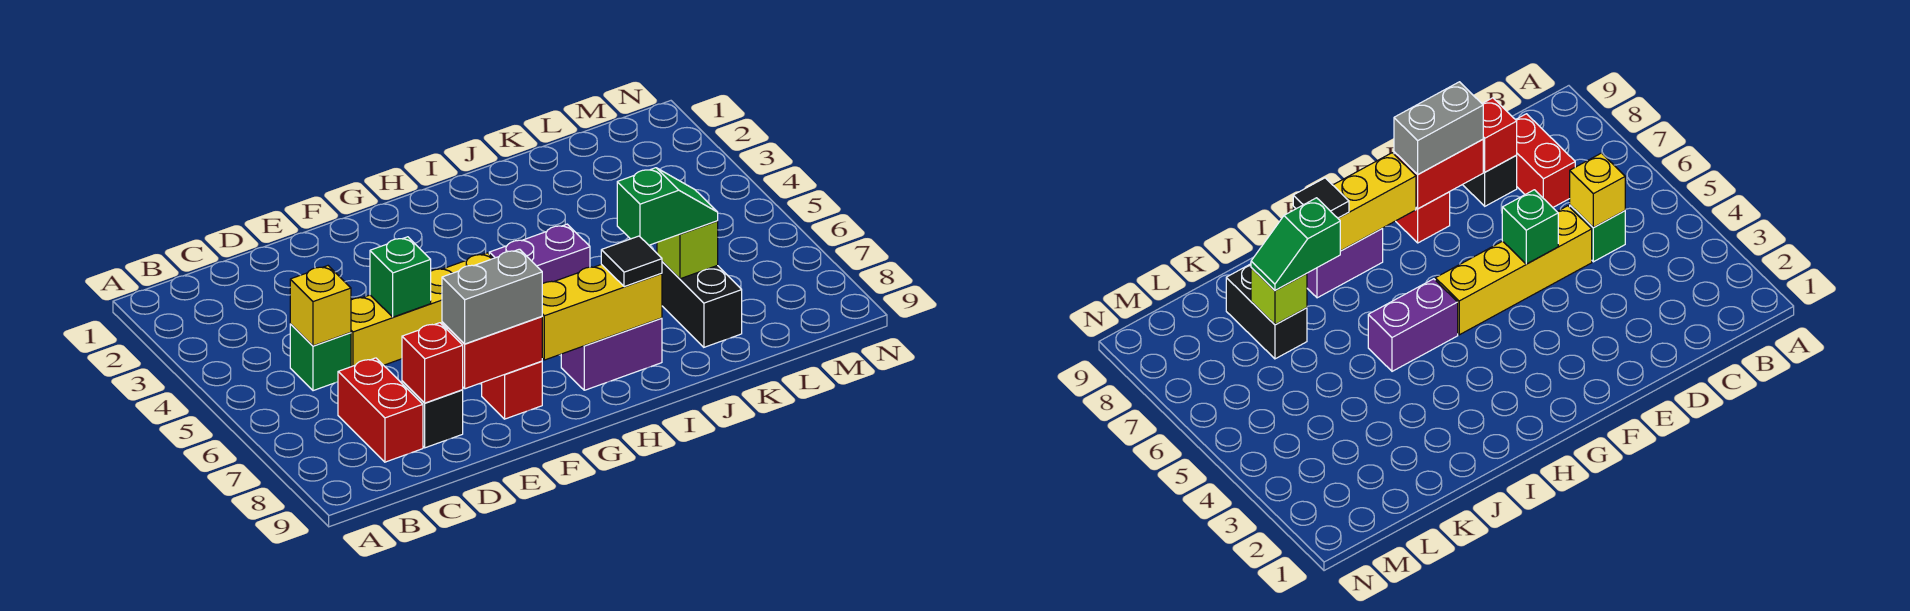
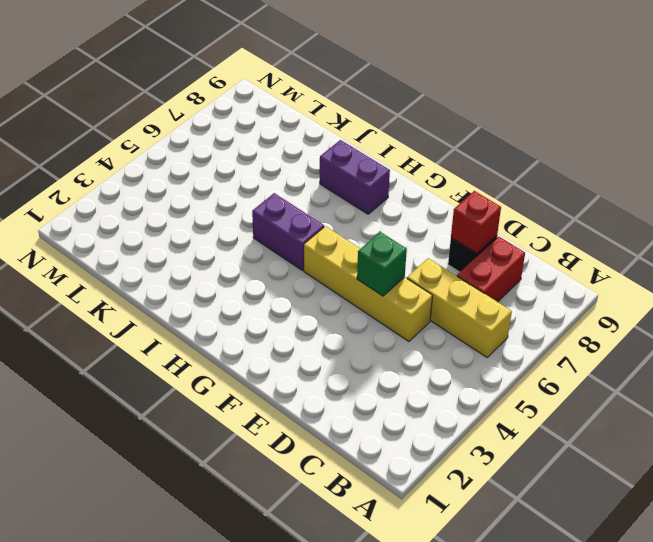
yellow 1x3 brick [407,258,512,357] -> yellow 1x3 brick moved to [542,264,662,360]
none -> green 1x1 brick [290,324,351,391]
none -> red 1x1 brick [482,361,542,419]
none -> black 1x2 brick [662,262,742,347]

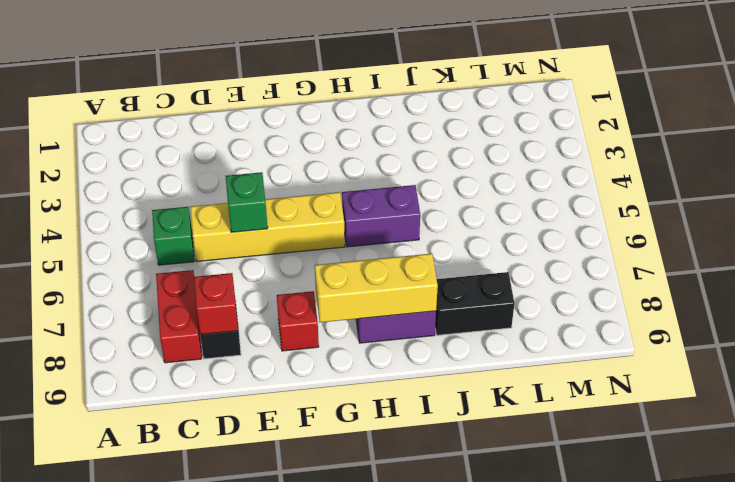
black 1x2 brick [435,272,514,335] -> black 1x2 brick turned to [662,262,742,347]
none -> yellow 1x1 brick [290,266,351,346]
none -> red 1x2 brick [442,316,542,389]
none -> lime 1x1 brick [657,221,718,279]

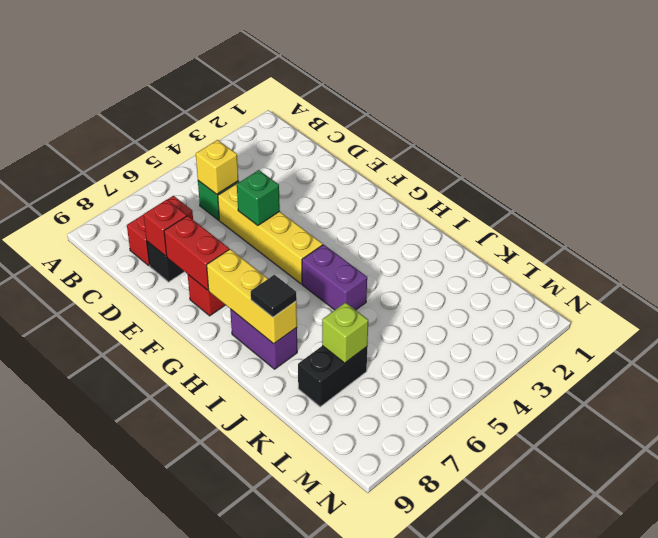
none -> grey 1x2 brick [442,249,542,344]
none -> green 1x2 slope [617,168,718,245]

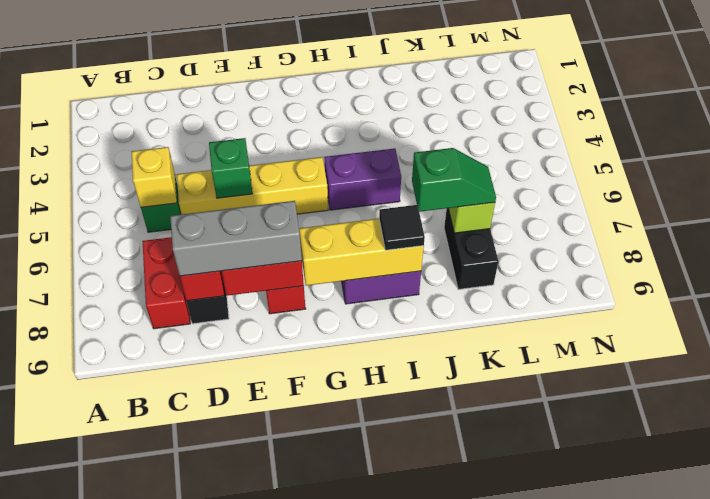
grey 1x3 brick [170,201,302,276] -> grey 1x2 brick [442,249,542,344]

